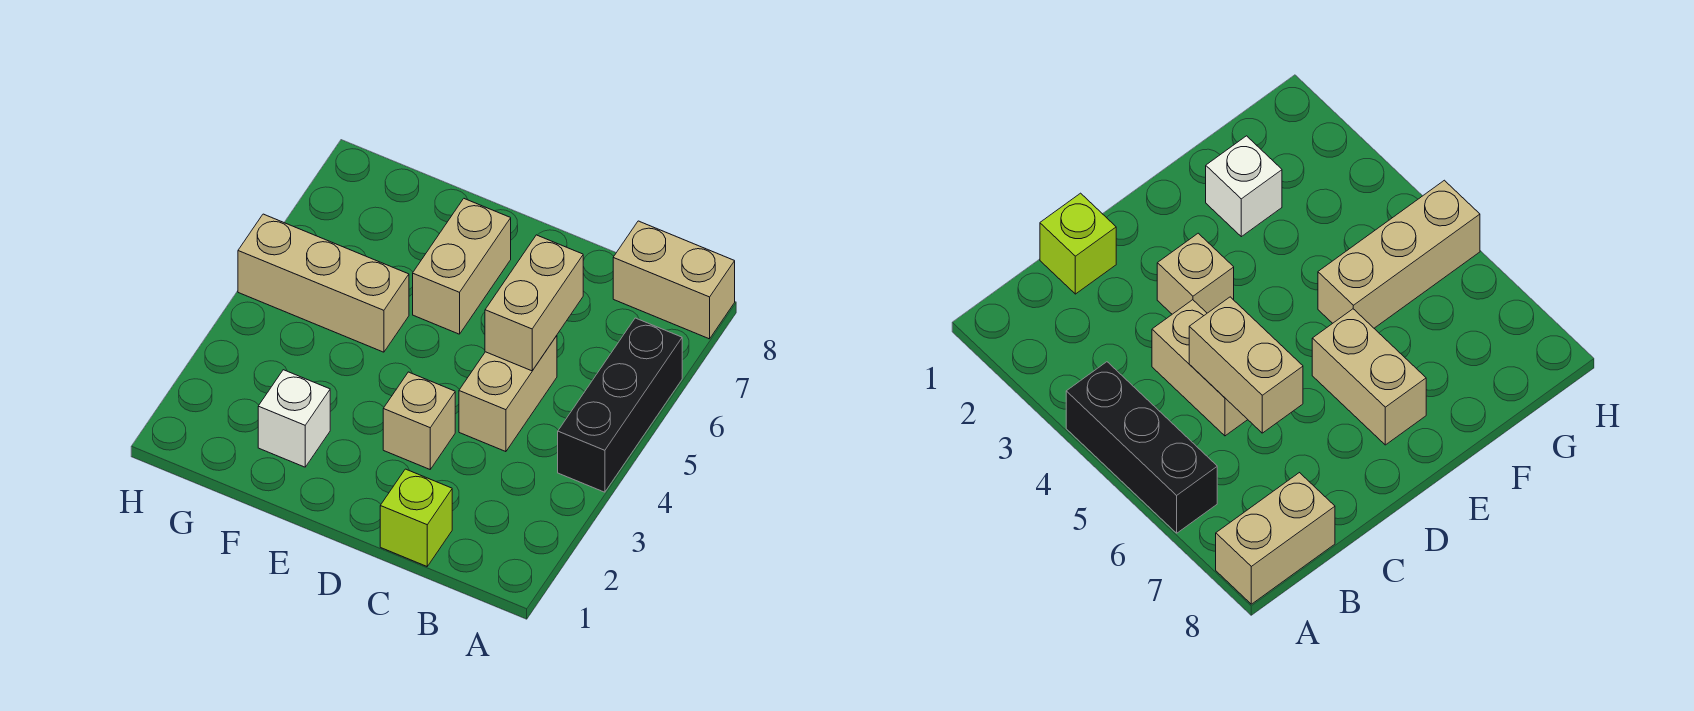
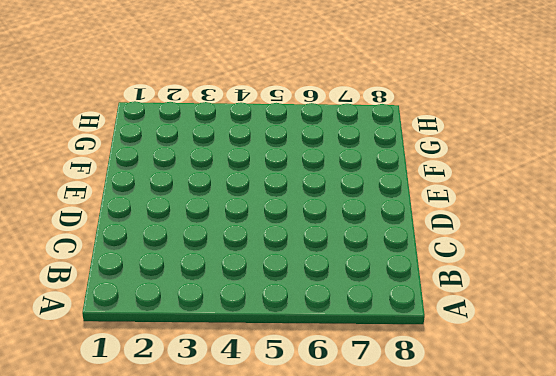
none -> black 1x3 brick [558,318,682,492]
none -> tan 1x2 brick [613,221,735,339]

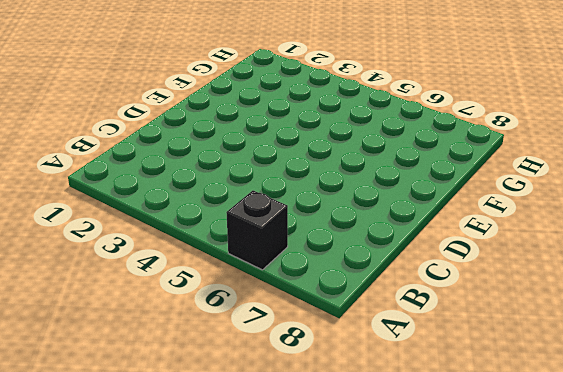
black 1x1 brick [226,191,288,270] -> black 1x3 brick [558,318,682,492]
none -> tan 1x2 brick [613,221,735,339]
none -> lime 1x1 brick [380,469,452,566]

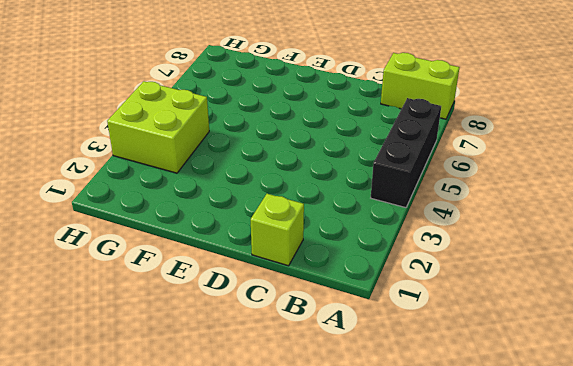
lime 1x2 brick [381,53,459,119] -> tan 1x2 brick [613,221,735,339]
lime 2x2 brick [107,81,209,173] -> none
none -> tan 1x2 brick [459,336,557,452]
none -> tan 1x1 brick [383,372,455,469]

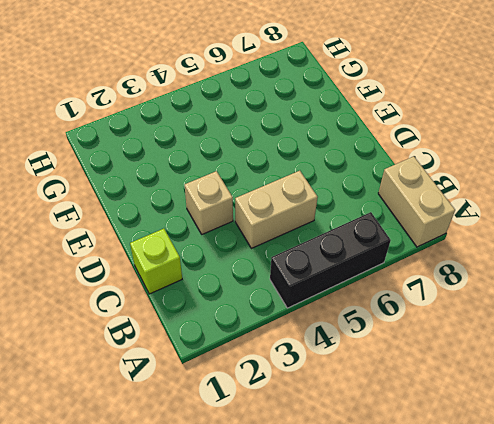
none -> tan 1x2 brick [413,199,511,334]
none -> white 1x1 brick [258,370,330,467]

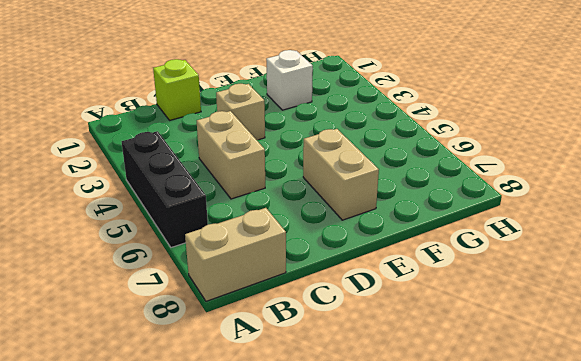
none -> tan 1x3 brick [238,214,409,352]
none -> tan 1x2 brick [485,235,583,371]

